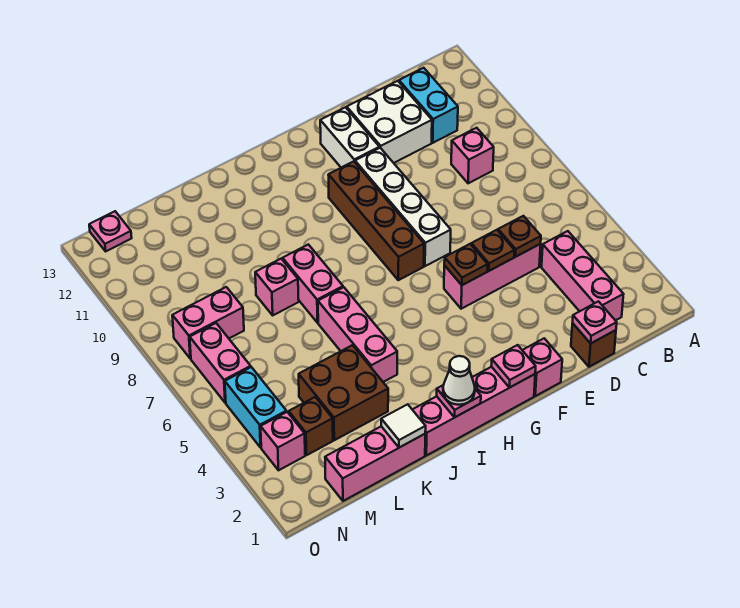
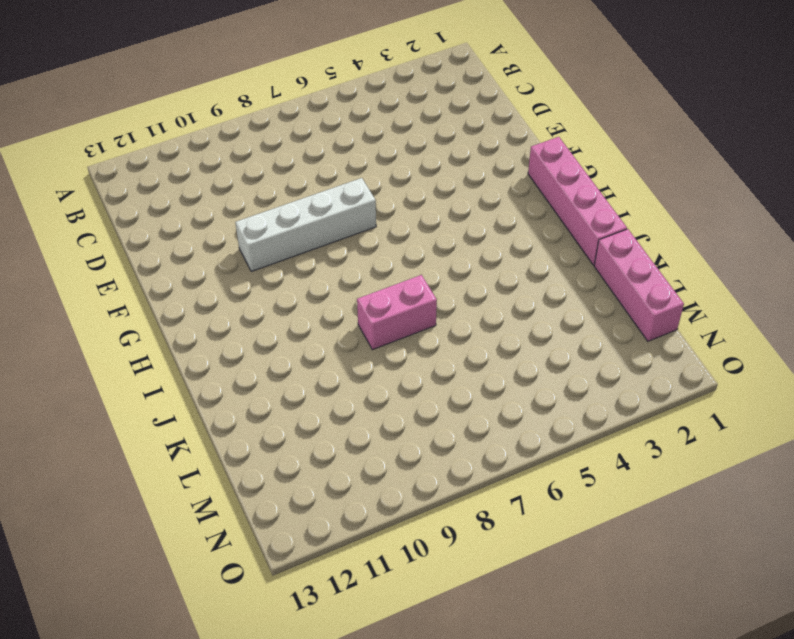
none -> pink 1x3 brick [541,231,624,321]
none -> pink 1x1 brick [451,128,494,183]
none -> cyan 1x2 brick [399,68,458,143]
none -> brown 1x1 brick [571,323,616,367]

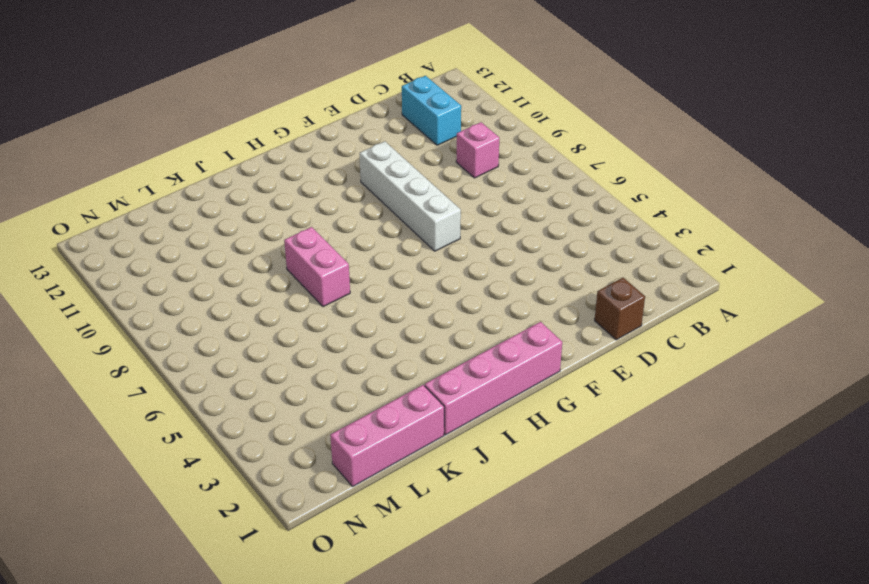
none -> pink 1x3 brick [541,231,624,321]
none -> pink 1x3 brick [444,244,541,309]
none -> white 2x2 brick [347,81,432,163]
none -> pink 1x1 brick [522,338,562,396]

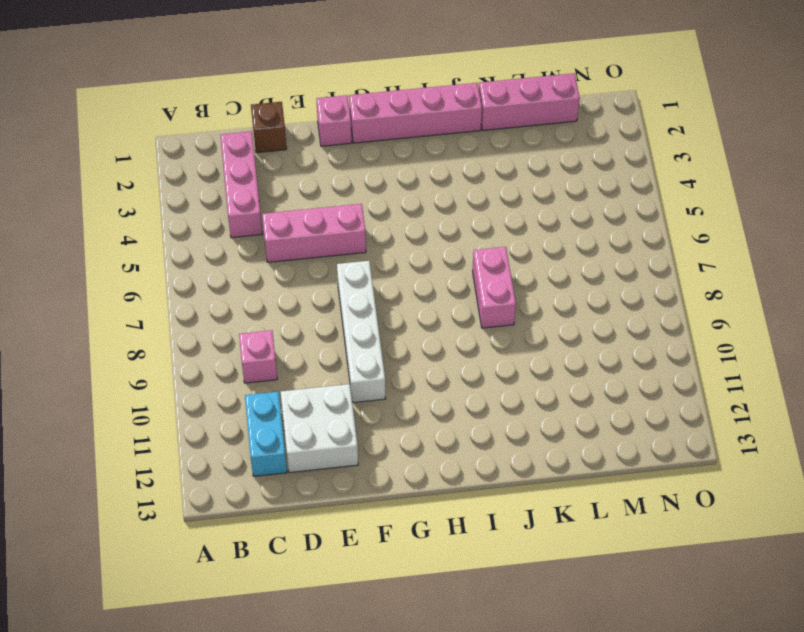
none -> white 1x2 brick [320,107,379,168]
none -> brown 1x4 brick [329,161,424,280]
none -> pink 1x3 brick [318,287,397,382]
none -> brown 2x2 brick [299,345,388,440]

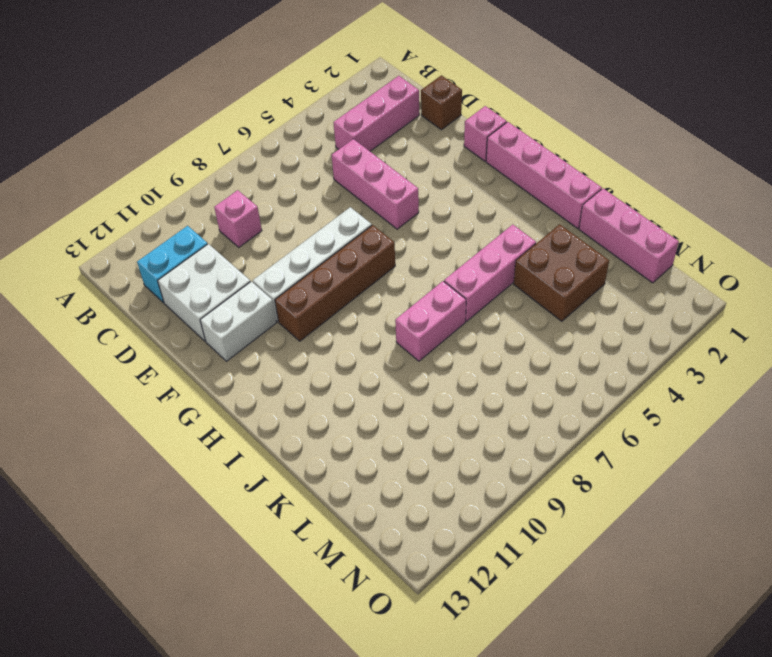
none -> pink 1x1 brick [255,259,299,315]
none -> brown 1x1 brick [289,397,333,455]
none -> pink 1x2 brick [172,287,244,359]
none -> pink 1x1 brick [261,412,305,470]

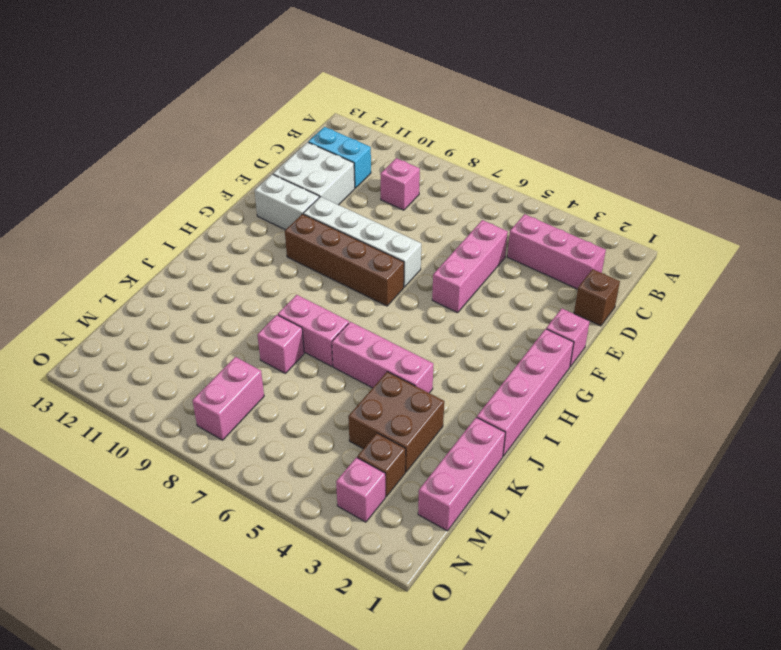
none -> cyan 1x2 brick [225,367,286,447]
none -> pink 1x2 brick [190,323,251,403]
none -> pink 1x1 plate [89,211,132,251]
none -> pink 1x1 plate [573,301,617,343]

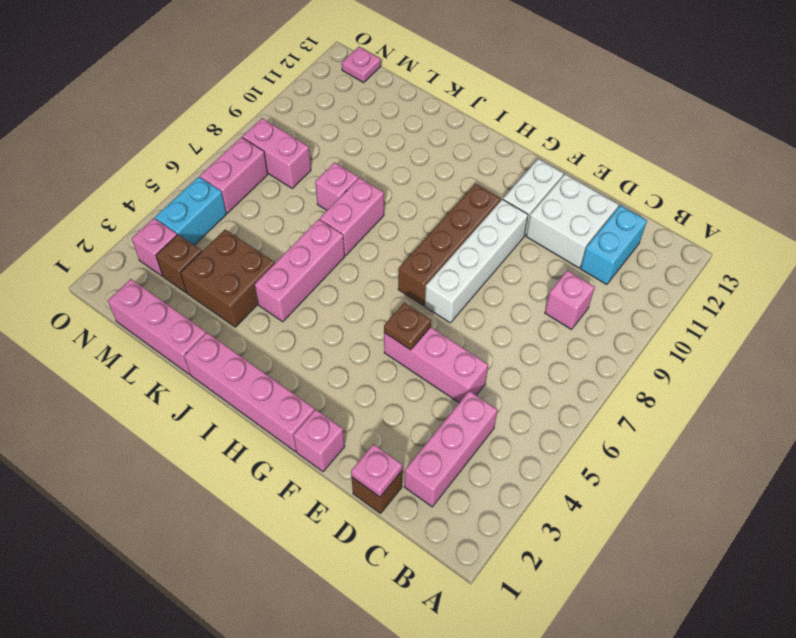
none -> brown 1x1 plate [498,216,541,257]
none -> brown 1x1 plate [471,230,514,271]
none -> pink 1x1 plate [491,345,536,388]
none -> pink 1x1 plate [437,385,481,418]

